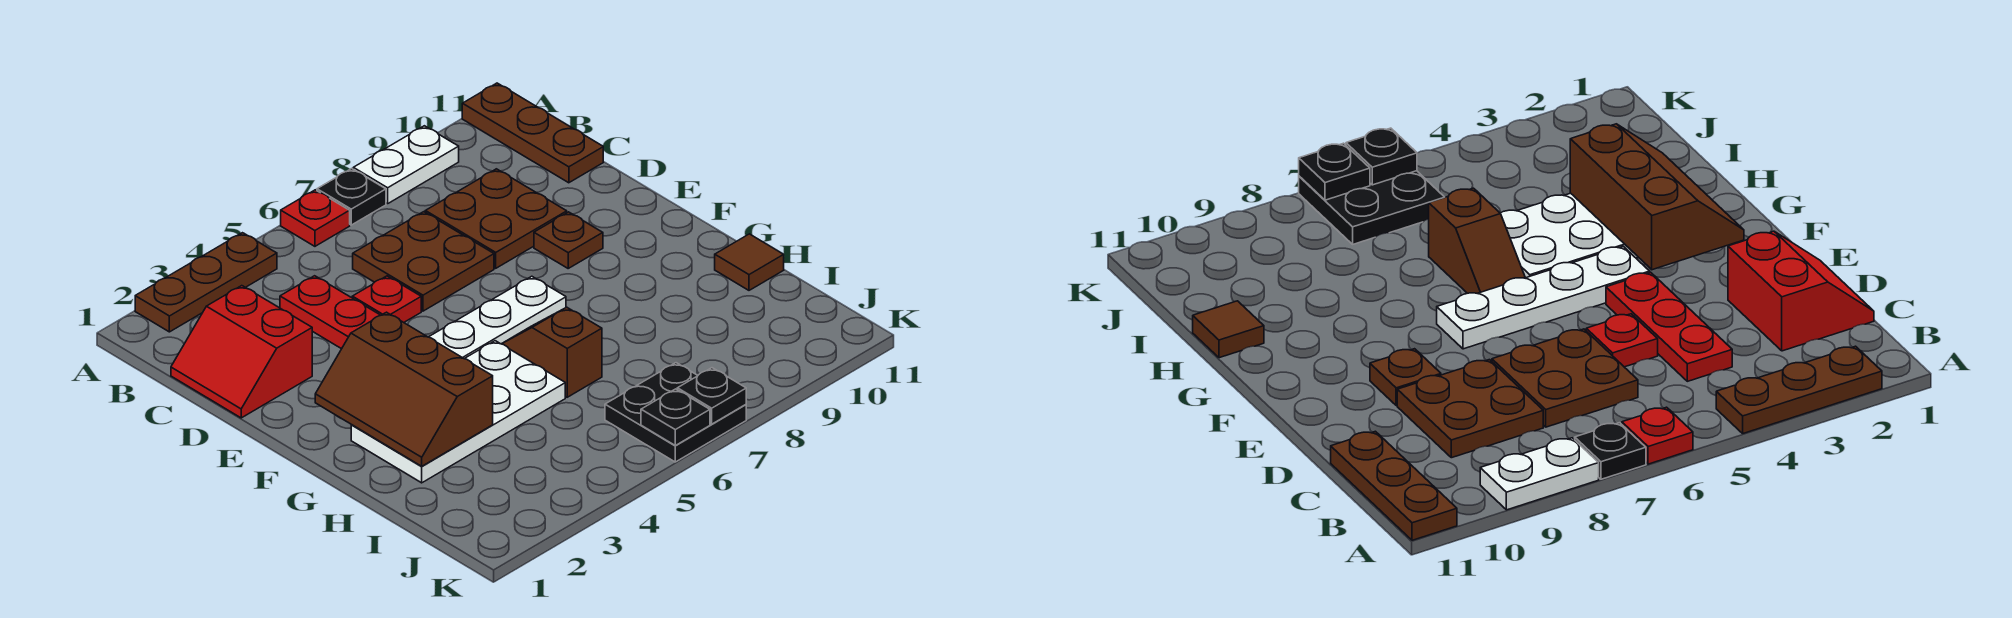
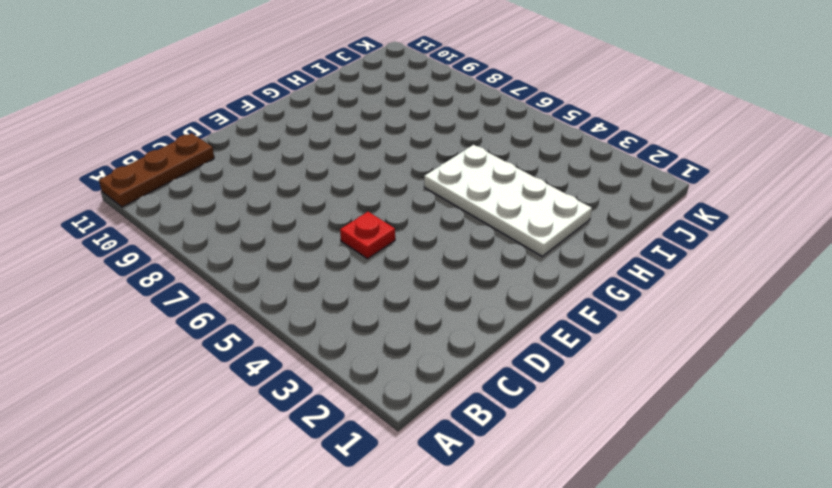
none -> brown 1x3 plate [135,233,277,332]
none -> red 1x1 plate [281,190,350,246]
none -> black 1x1 plate [317,169,386,225]

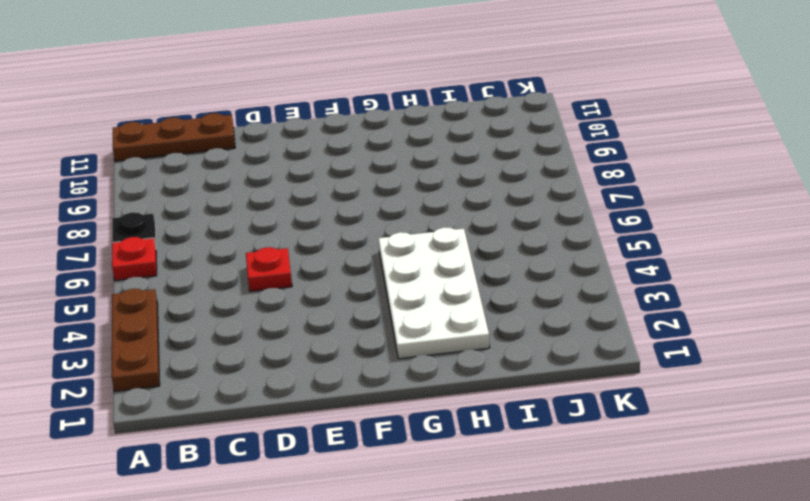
none -> white 1x2 plate [353,126,459,204]
none -> red 2x2 slope [171,286,312,418]
none -> red 1x3 plate [280,276,381,349]

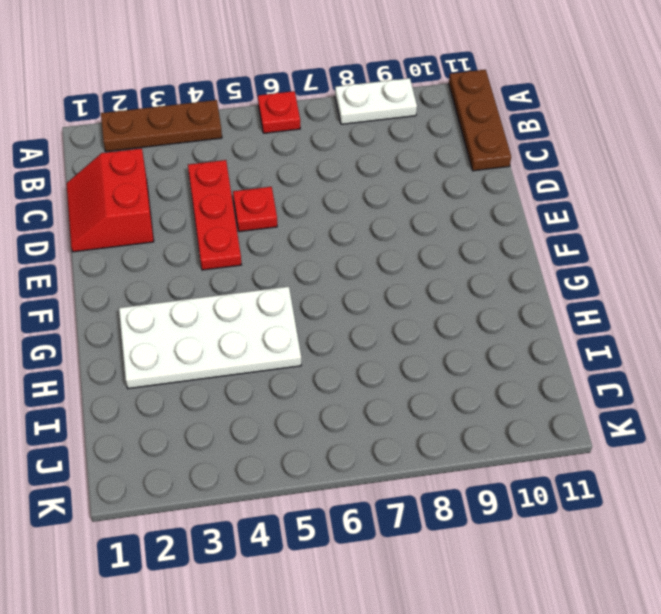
none -> black 1x1 plate [317,169,386,225]
none -> brown 2x2 plate [353,212,494,311]
none -> brown 2x2 plate [425,169,567,268]

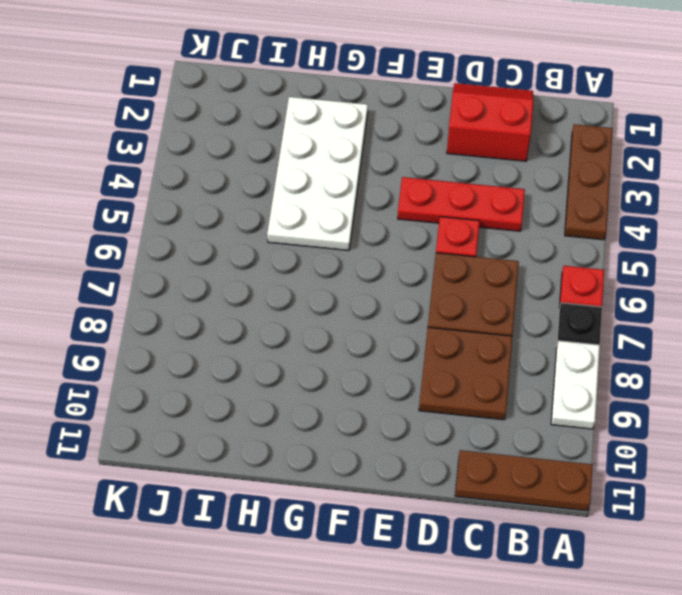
none -> brown 1x1 plate [534,212,603,268]
none -> white 1x4 plate [429,276,566,359]
none -> brown 1x2 slope [502,307,602,397]

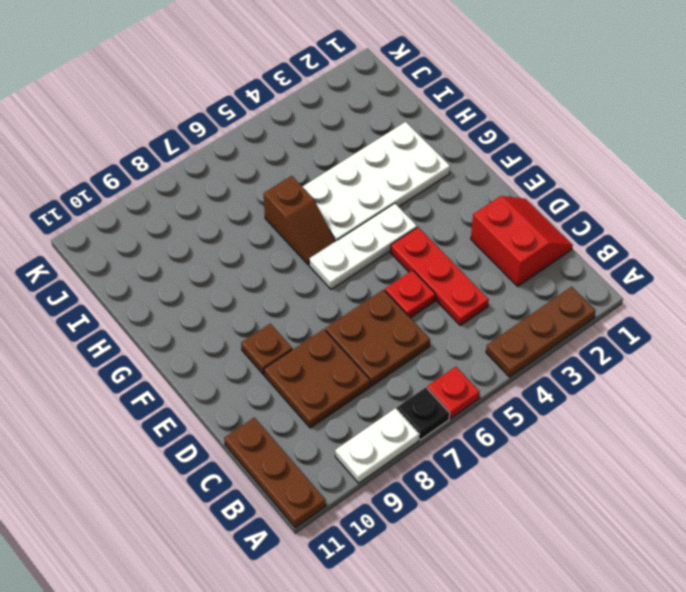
white 1x3 plate [309,203,417,289] -> white 1x4 plate [429,276,566,359]
none -> brown 1x1 tile [715,234,784,290]
none -> black 2x2 plate [605,363,746,462]
none -> brown 2x3 slope [315,312,493,466]

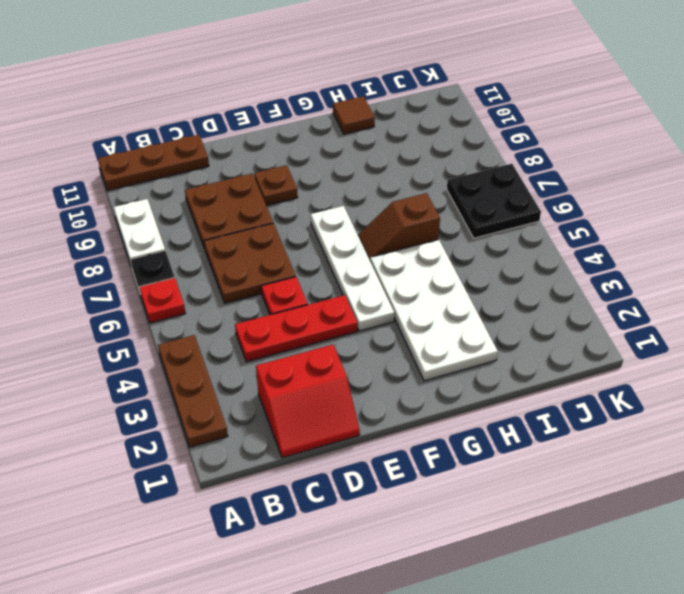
none -> brown 2x3 slope [315,312,493,466]
none -> black 1x1 plate [641,389,710,445]
none -> black 1x1 plate [677,368,746,424]

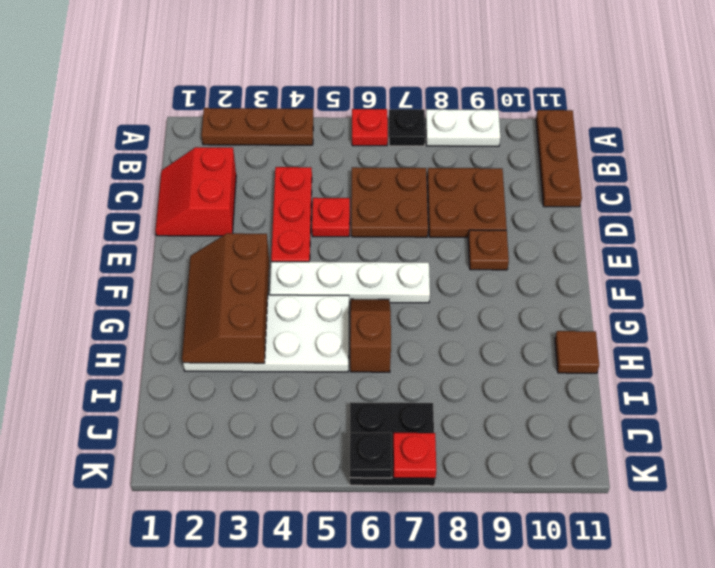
red 1x1 plate [393,433,436,478] -> black 1x1 plate [677,368,746,424]

